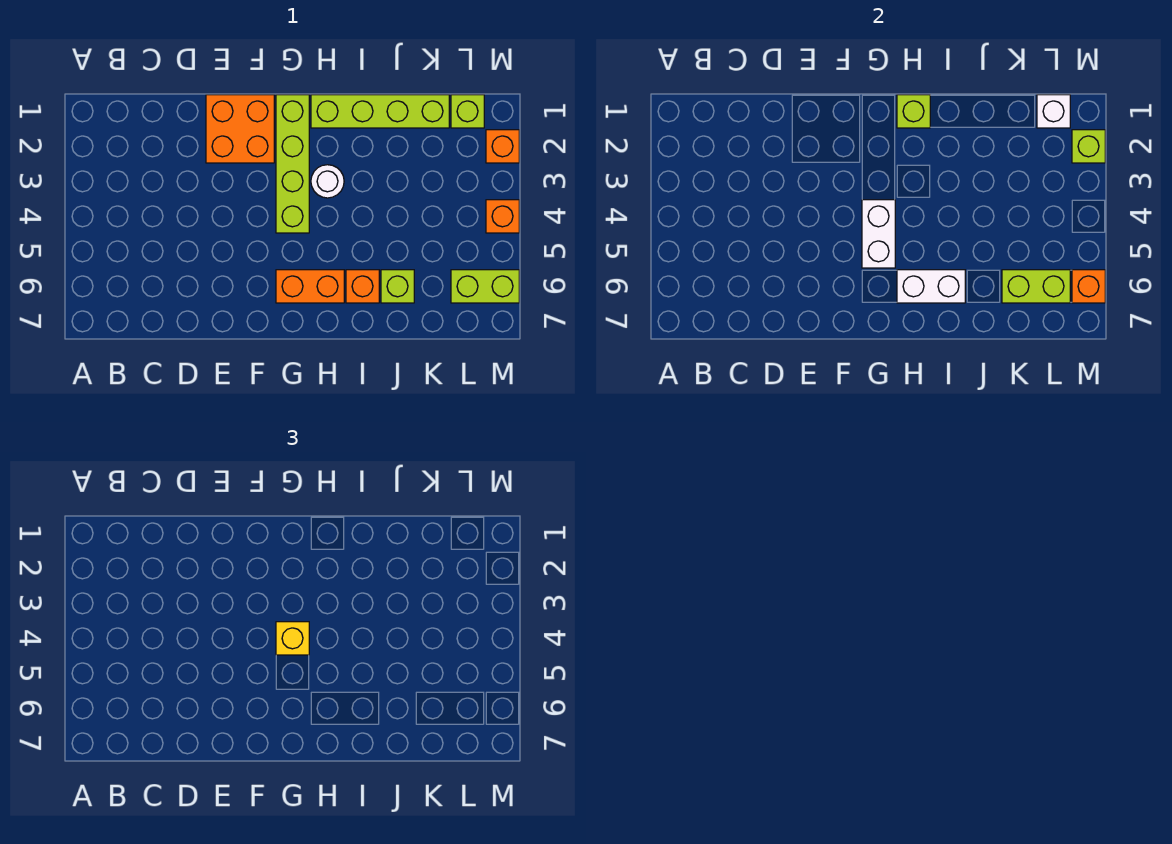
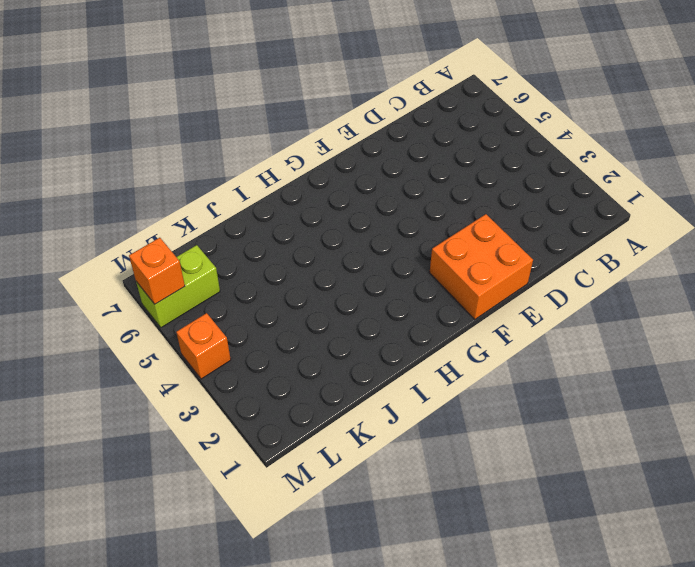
none -> lime 1x4 brick [276,95,309,233]
none -> orange 1x2 brick [276,270,344,303]
none -> lime 1x4 brick [311,95,449,128]

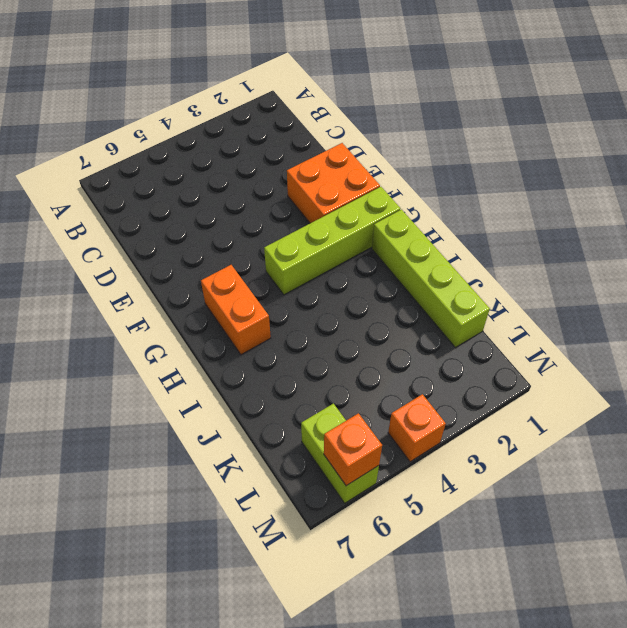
none -> white 1x1 round brick [311,165,344,198]
none -> orange 1x1 brick [346,270,379,303]
none -> lime 1x1 brick [381,270,414,303]

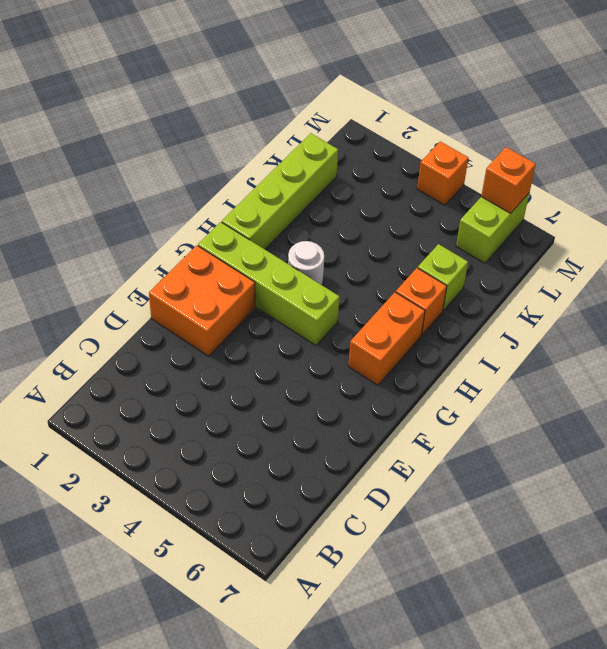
none -> lime 1x1 brick [451,95,484,128]
none -> orange 1x1 brick [486,130,519,163]
none -> white 1x2 brick [862,200,895,268]

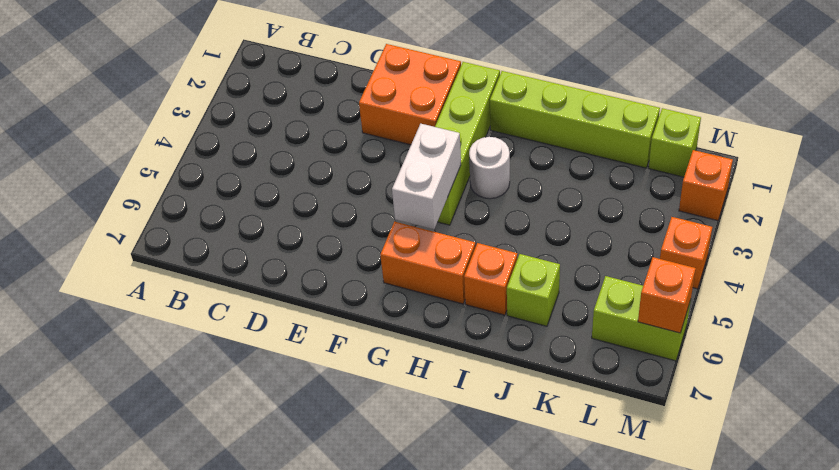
none -> lime 1x1 brick [897,95,930,128]
none -> white 1x2 brick [897,270,965,303]
none -> lime 1x2 brick [1002,270,1070,303]

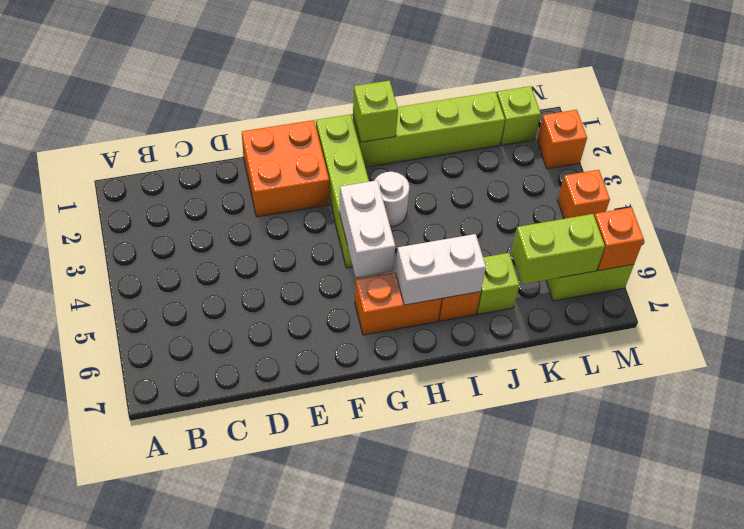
none -> white 1x1 brick [1037,95,1070,128]
none -> lime 1x1 brick [1072,130,1105,163]
none -> yellow 1x1 brick [276,622,309,655]

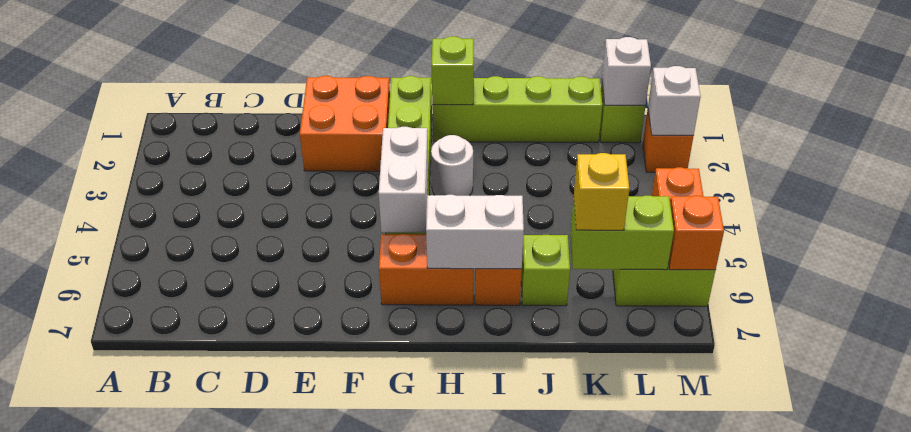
yellow 1x1 brick [574,153,629,230] -> yellow 1x1 brick moved to [276,622,309,655]
white 1x1 brick [648,66,701,135] -> lime 1x1 brick [1072,130,1105,163]

